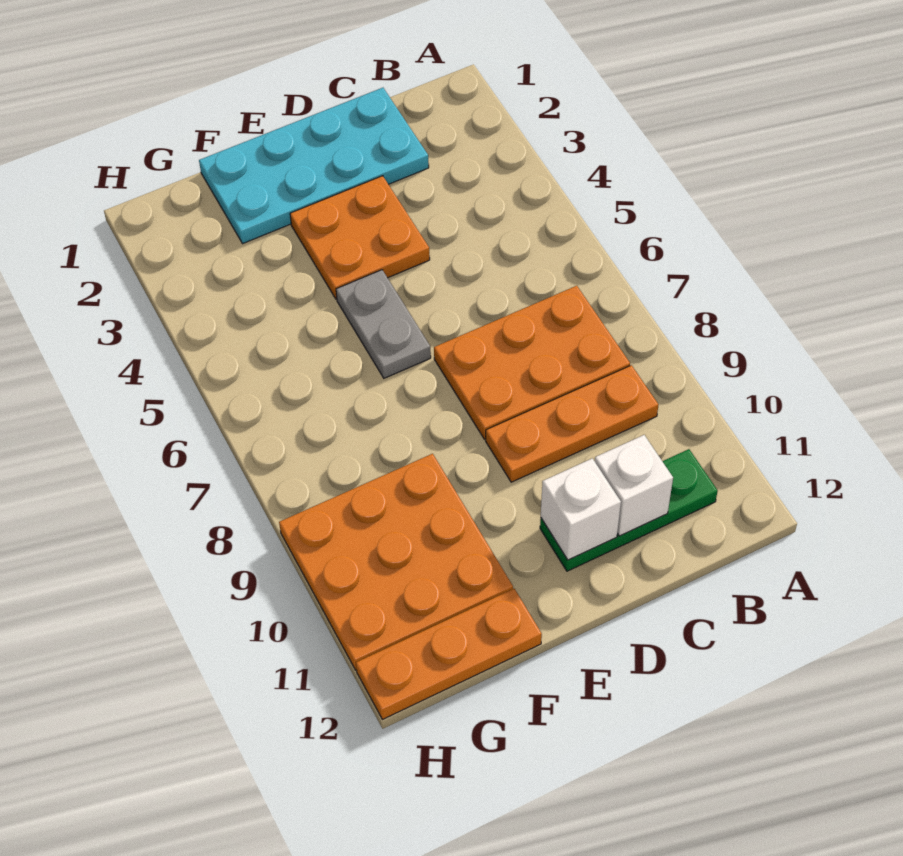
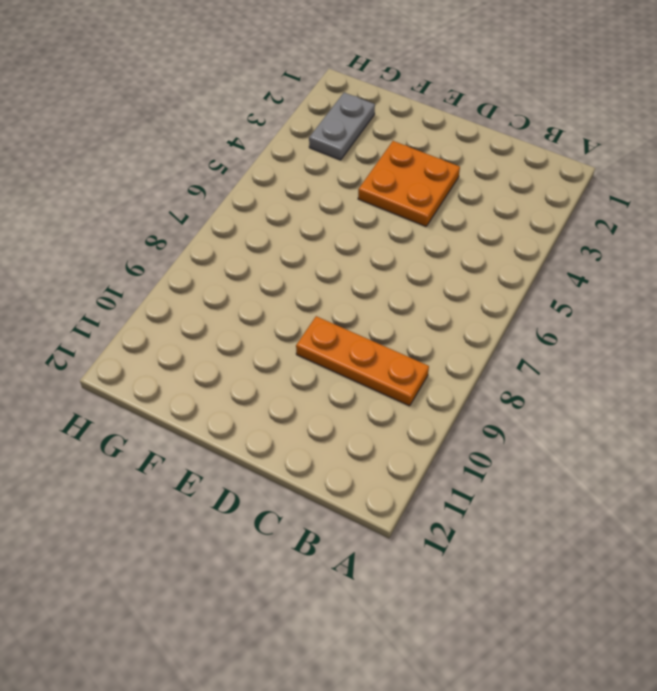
grey 1x2 plate [309,93,375,160] -> grey 1x2 plate moved to [336,270,431,378]
none -> orange 2x3 plate [434,286,630,439]
none -> green 1x3 plate [540,449,718,571]

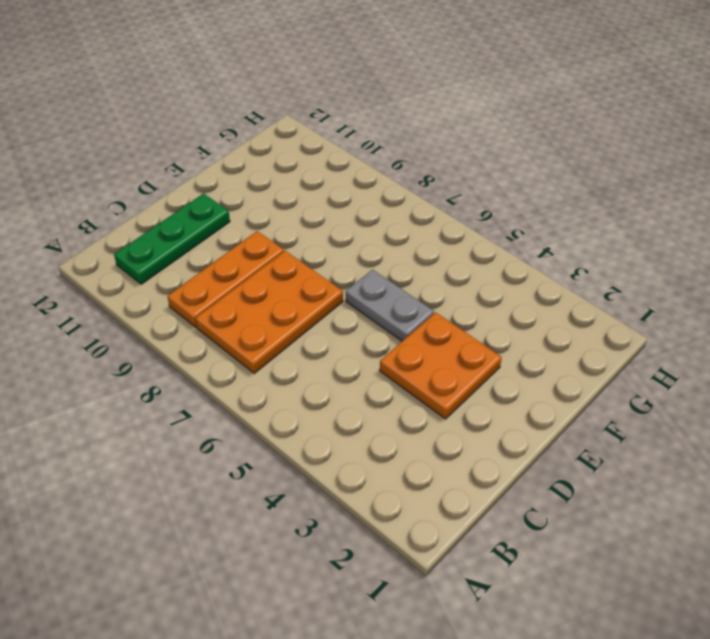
none -> cyan 2x4 plate [199,88,429,244]
none -> orange 3x3 plate [279,454,513,670]

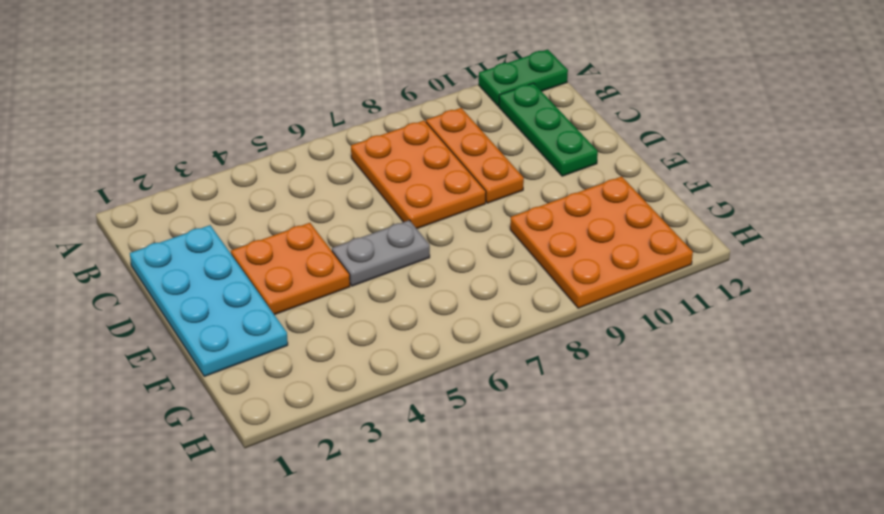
green 1x2 plate [479,49,568,106] -> none
none -> orange 1x3 plate [356,589,542,720]
none -> white 1x1 brick [595,435,673,536]

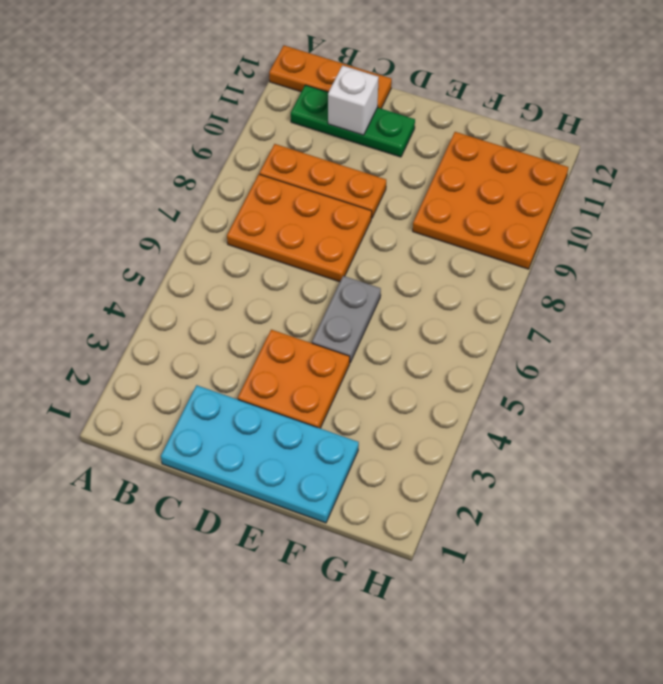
orange 1x3 plate [269,45,392,108] -> orange 1x3 plate moved to [356,589,542,720]
none -> white 1x1 brick [541,458,621,560]

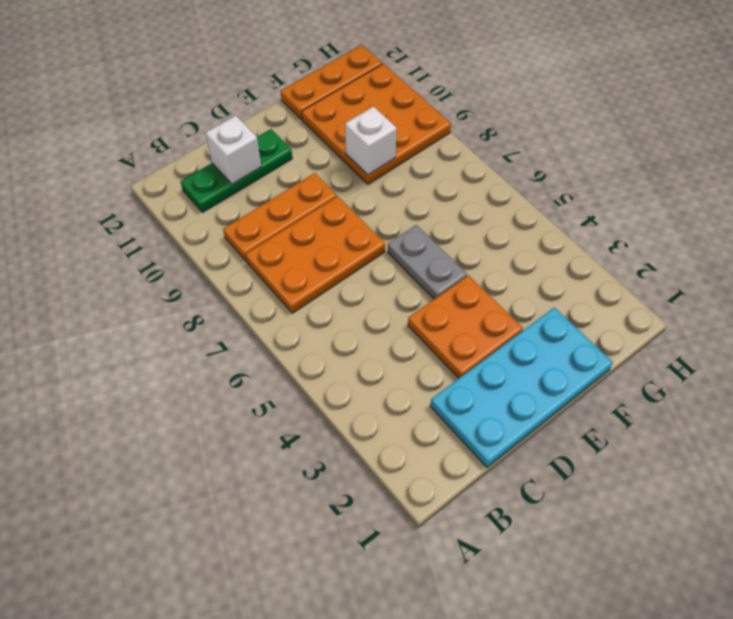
white 1x1 brick [345,106,397,175] -> white 1x1 brick moved to [541,458,621,560]

